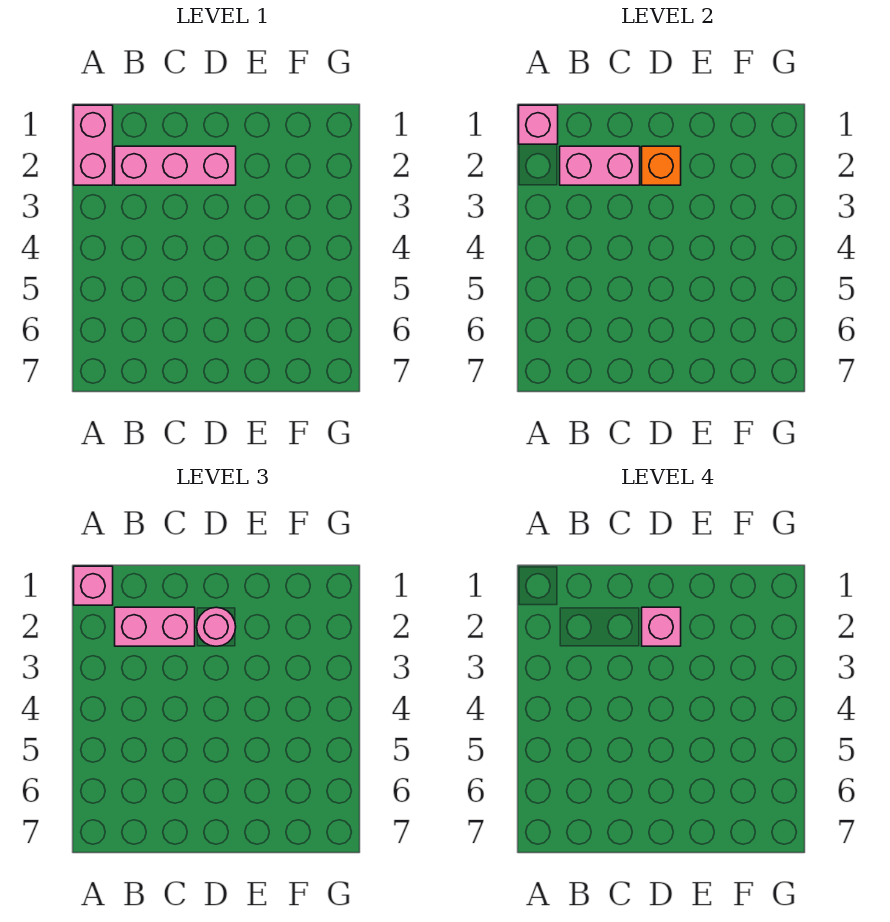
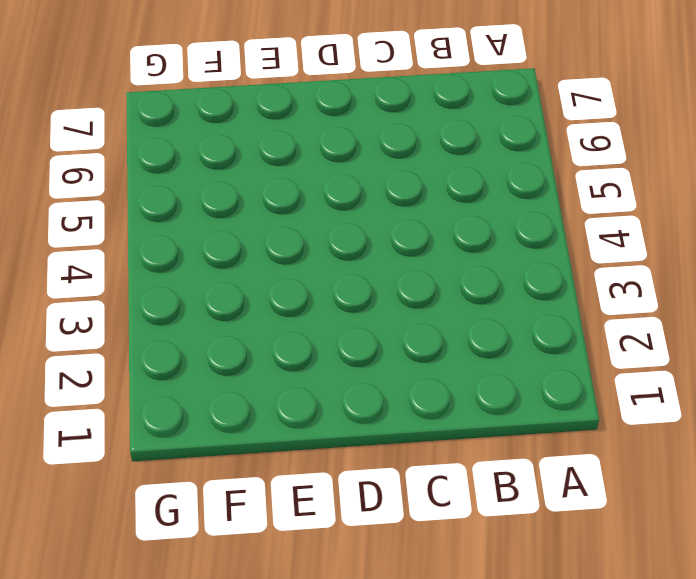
none -> pink 1x2 brick [74,105,113,185]
none -> pink 1x3 brick [115,146,236,185]

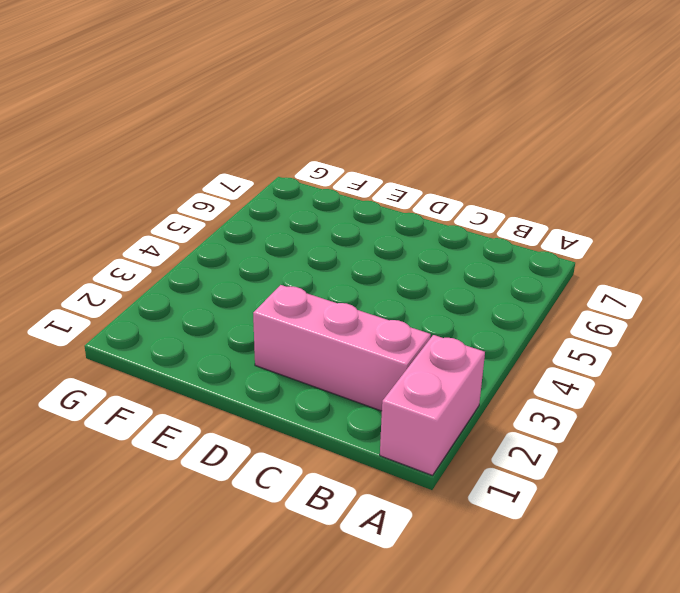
none -> pink 1x1 brick [519,105,558,144]
none -> pink 1x2 brick [560,146,640,185]

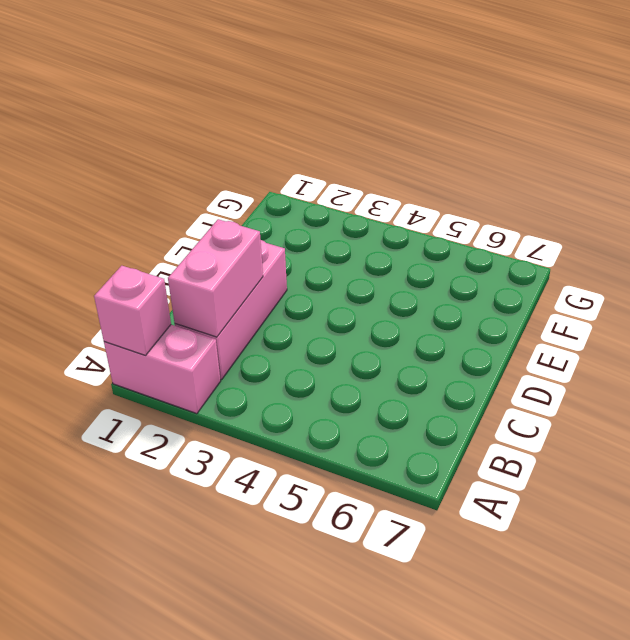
none -> orange 1x1 brick [642,146,681,185]
none -> pink 1x1 brick [74,566,113,605]

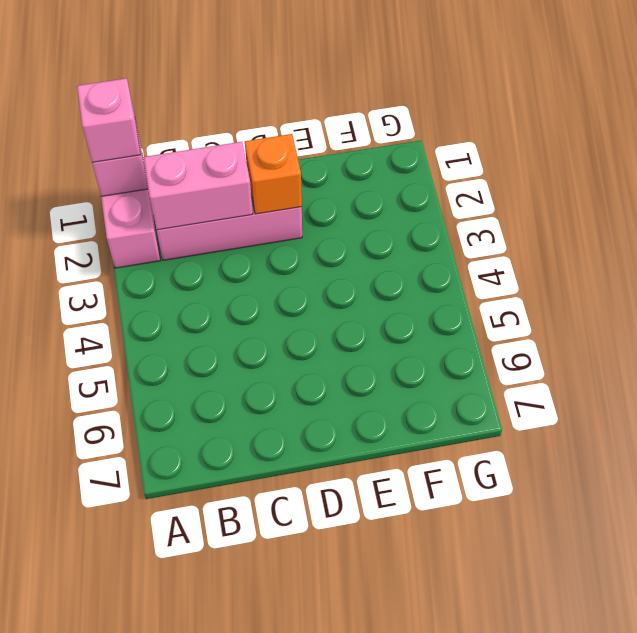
none -> pink 1x2 brick [115,607,195,646]
none -> pink 1x1 round brick [197,607,236,646]

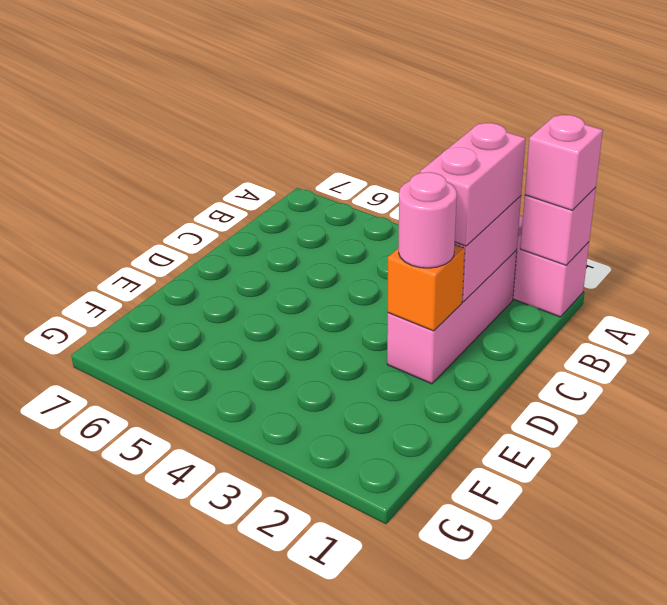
none -> pink 1x1 brick [642,607,681,646]

